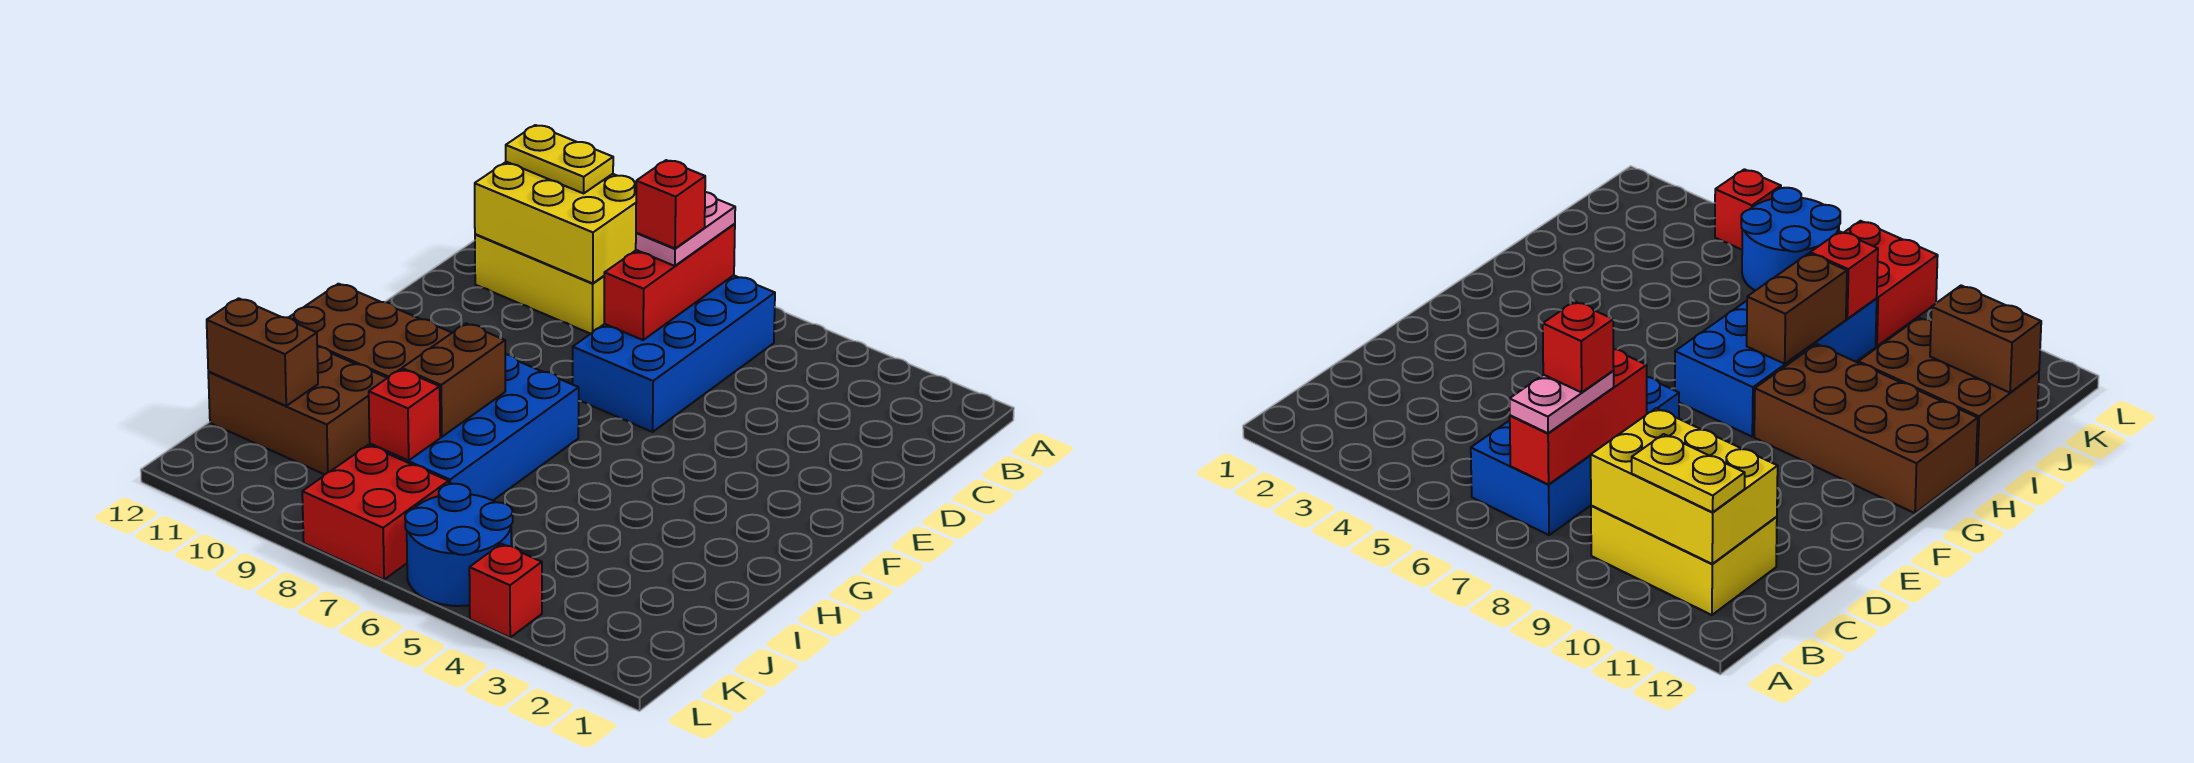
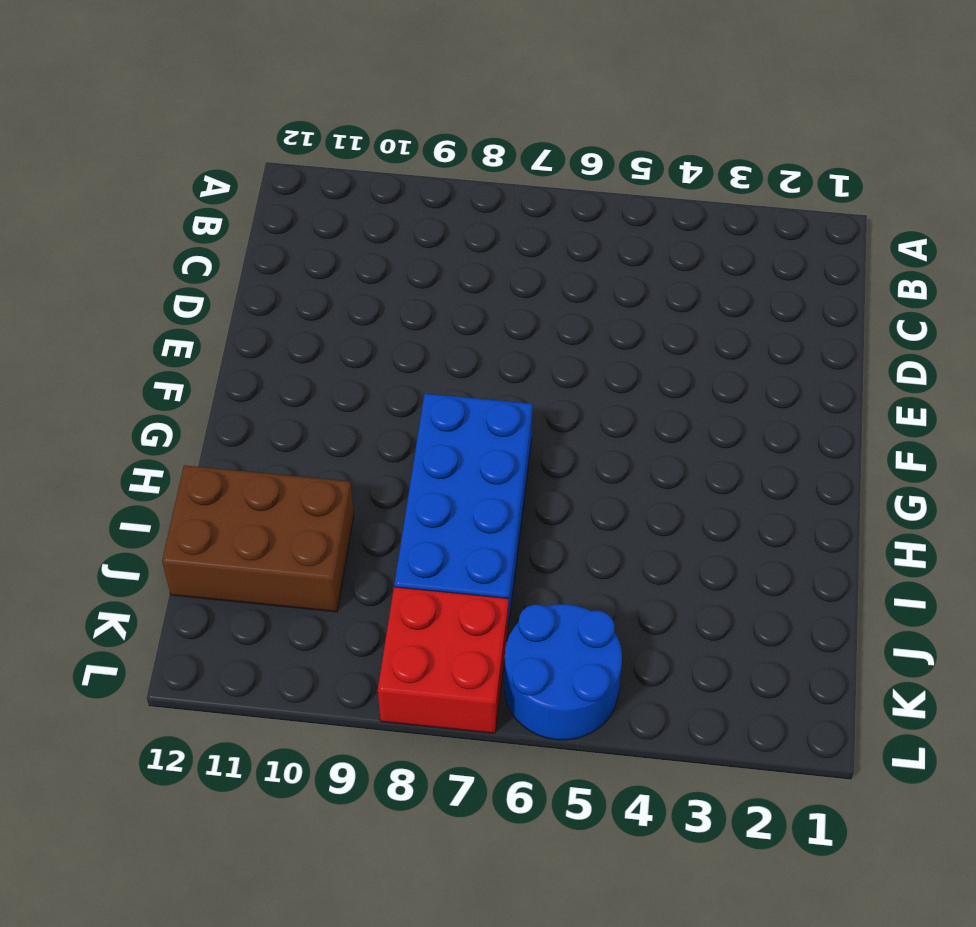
none -> blue 2x4 brick [573,275,775,432]
none -> yellow 2x3 brick [475,234,604,334]
none -> brown 2x4 brick [288,284,452,378]

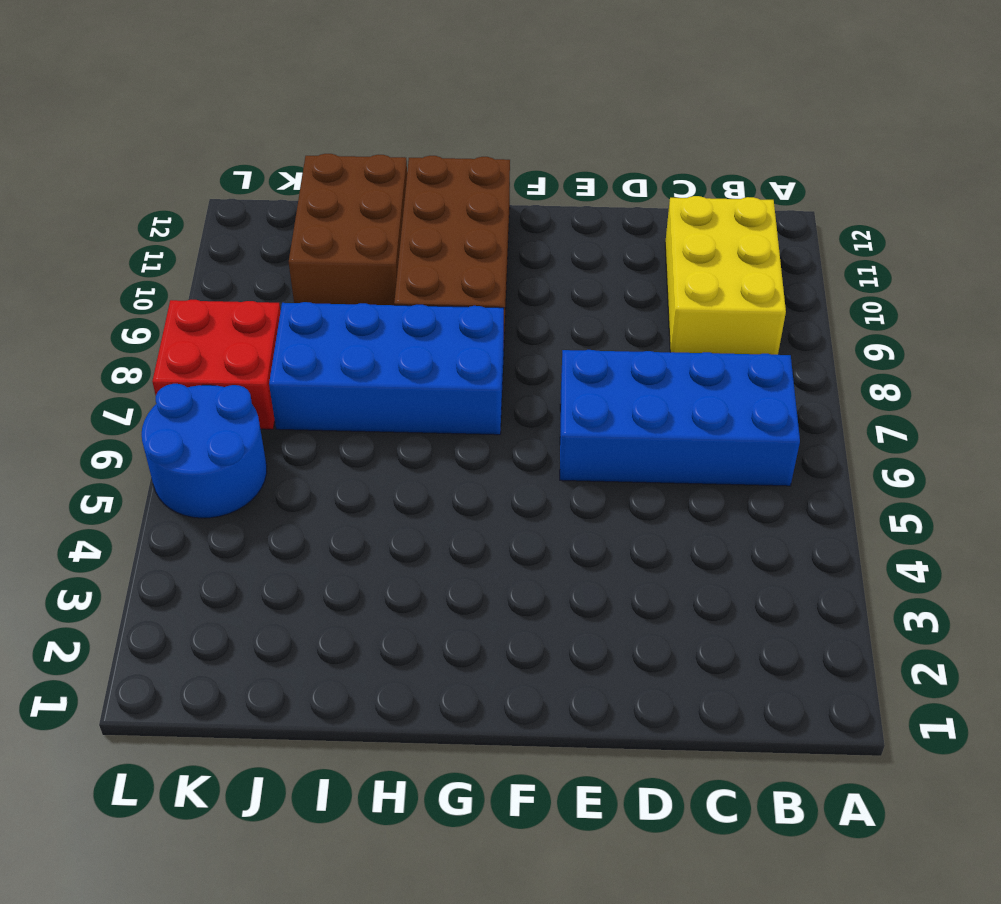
none -> red 1x1 brick [469,544,542,637]
none -> red 1x3 brick [604,224,735,340]
none -> yellow 2x3 brick [475,162,636,283]

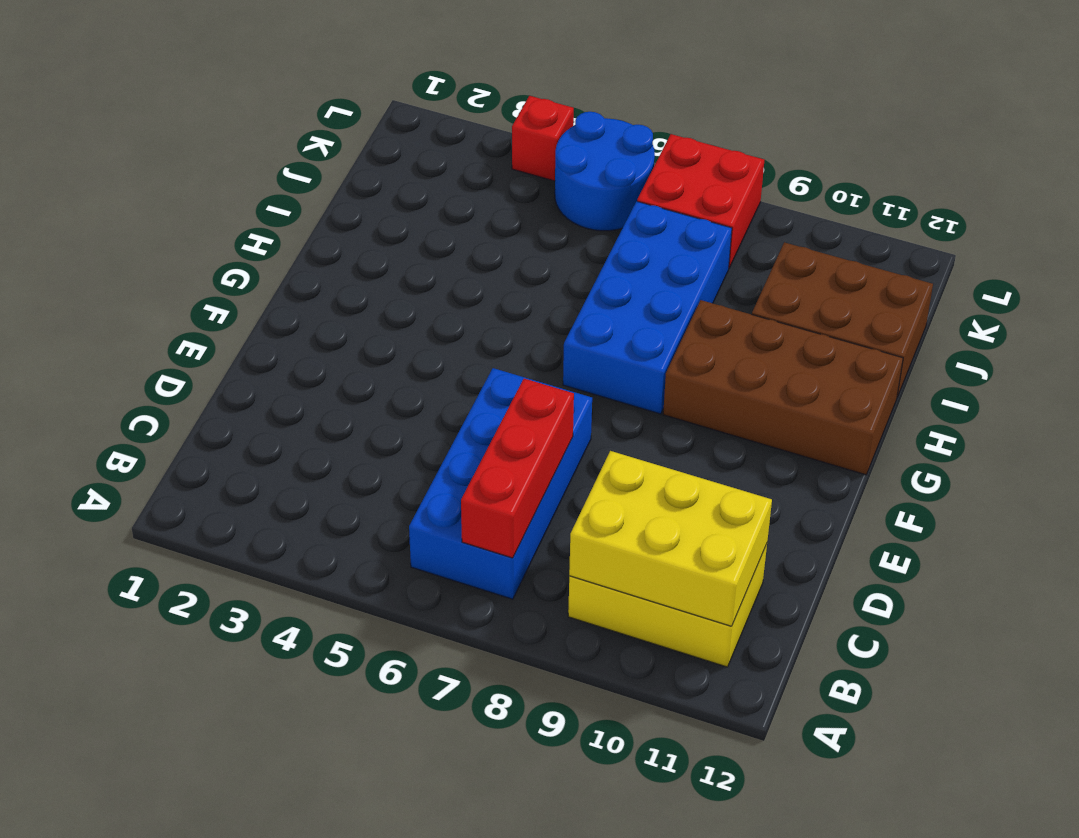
none -> brown 1x2 brick [402,323,505,437]
none -> red 1x1 brick [369,369,440,460]
none -> brown 1x2 brick [207,298,318,406]

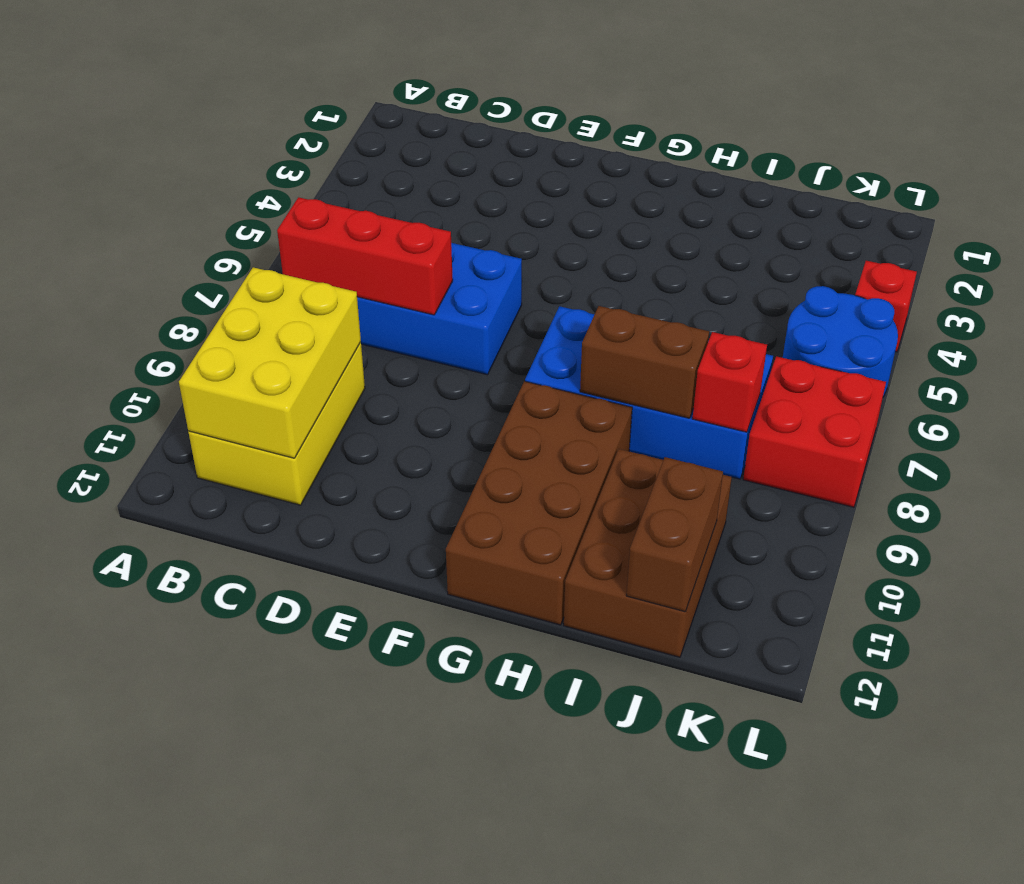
none -> pink 1x2 plate [636,192,735,266]
none -> yellow 1x2 plate [506,125,613,193]
none -> red 1x1 brick [636,160,705,248]

